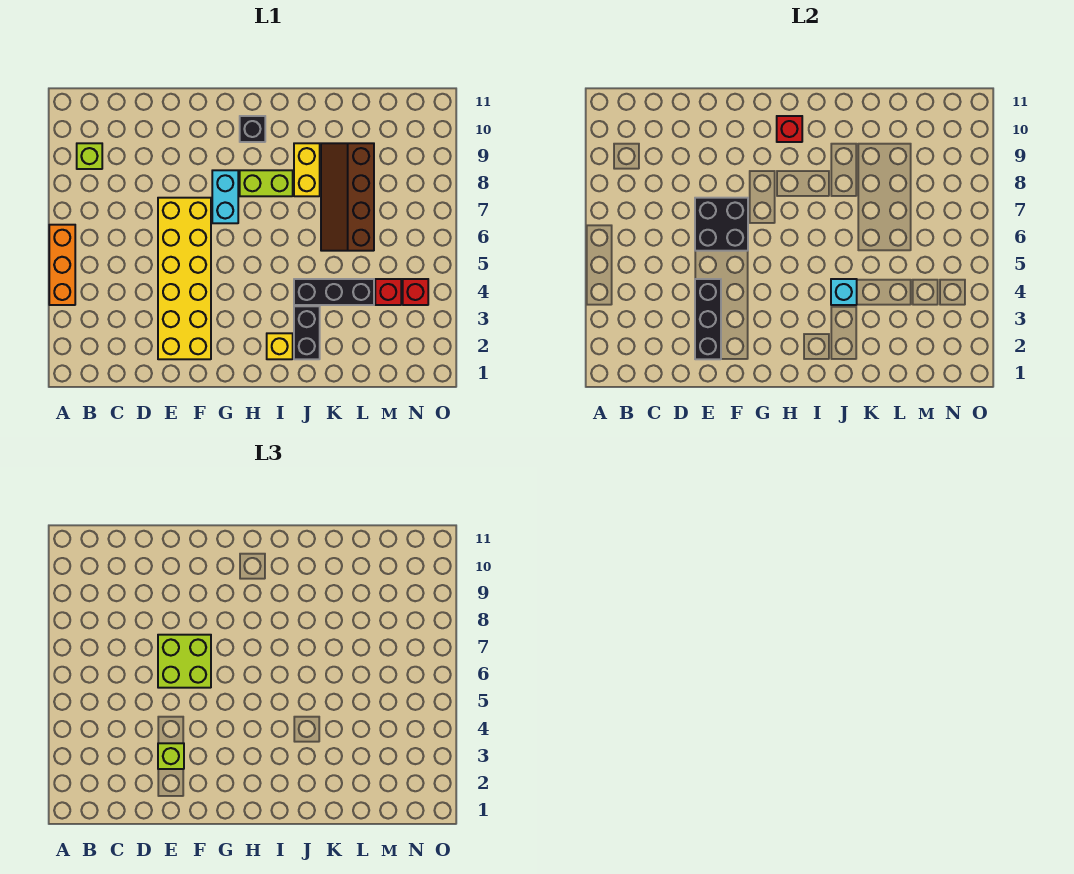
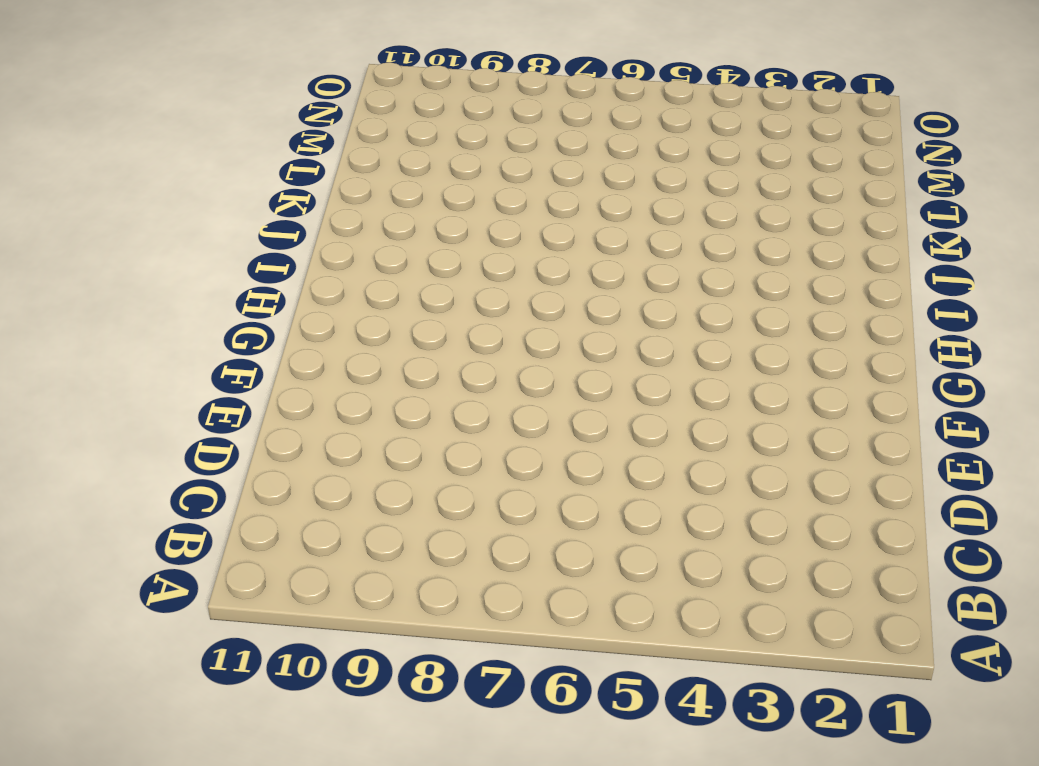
none -> orange 1x3 brick [49,225,75,305]
none -> lime 1x1 brick [77,143,102,169]
none -> yellow 2x6 brick [158,198,211,359]

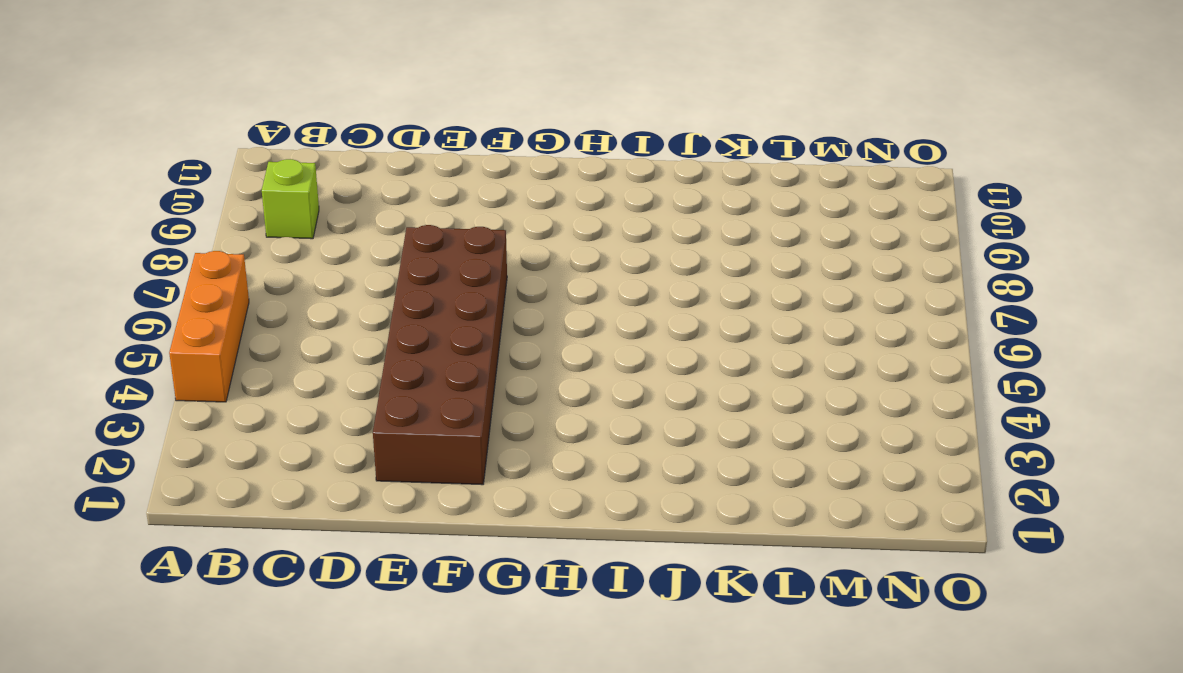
brown 2x6 brick [373,225,507,485] -> yellow 2x6 brick [158,198,211,359]
none -> cyan 1x2 brick [212,170,238,223]
none -> lime 1x2 brick [240,170,293,196]
none -> black 1x1 brick [240,116,265,142]

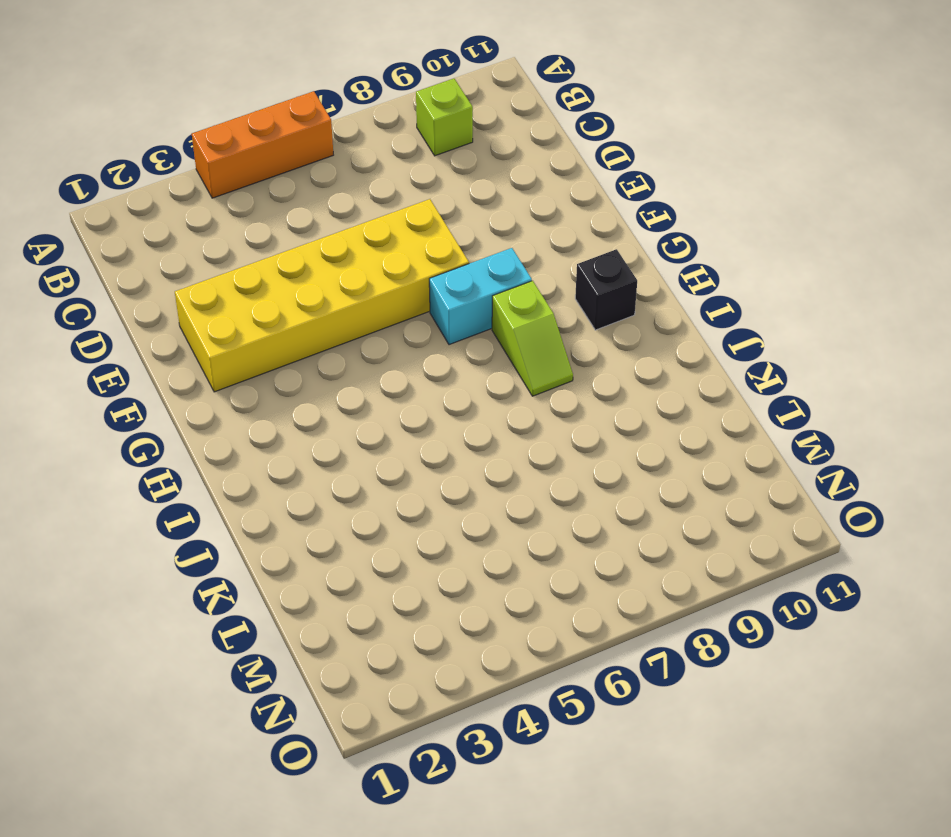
lime 1x2 slope [492,281,573,396] -> lime 1x2 brick [240,170,293,196]
none -> yellow 1x1 brick [267,333,293,359]
none -> black 1x2 brick [294,306,320,359]
none -> black 1x3 brick [294,279,374,305]

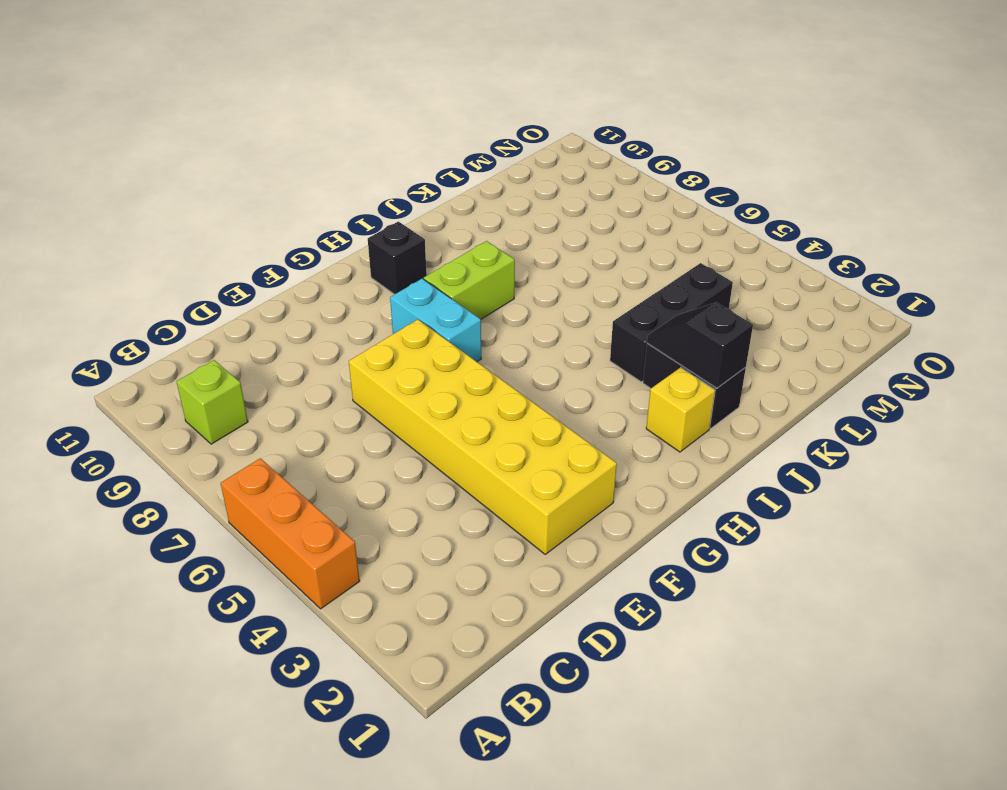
black 1x2 slope [647,302,753,388] -> none
none -> yellow 1x2 brick [294,143,320,196]
none -> brown 2x4 slope [321,143,374,251]
none -> red 1x1 brick [375,279,401,305]

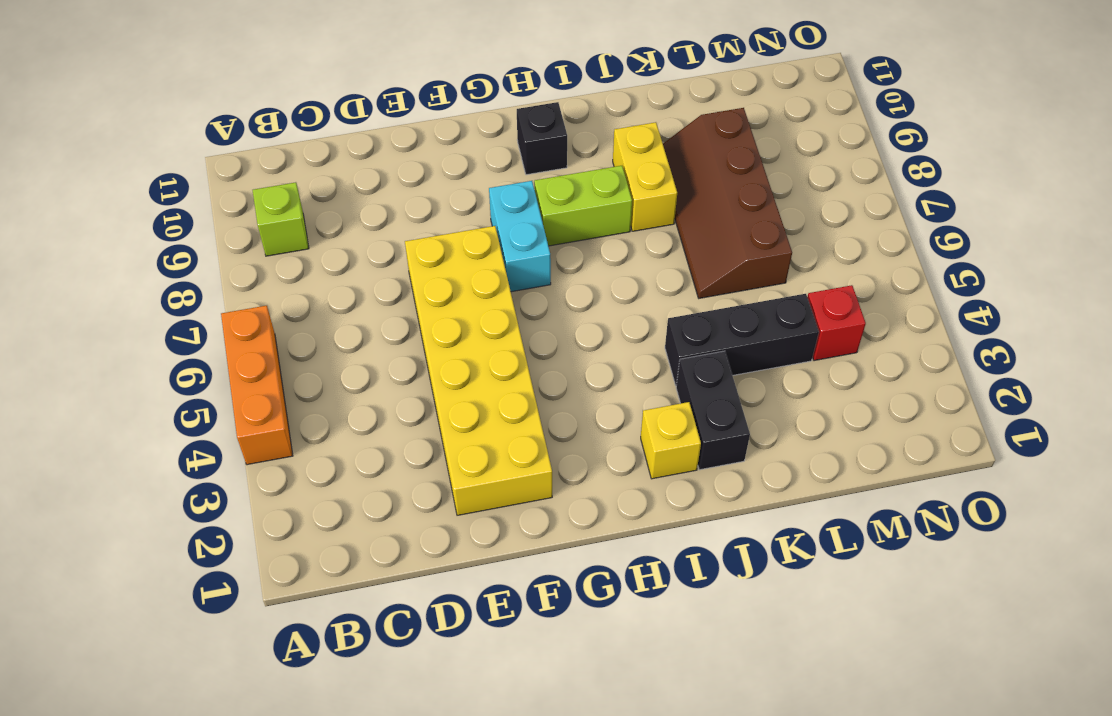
none -> red 1x1 brick [403,279,428,305]
none -> black 1x3 brick [695,279,721,359]
none -> black 2x2 brick [695,198,748,251]

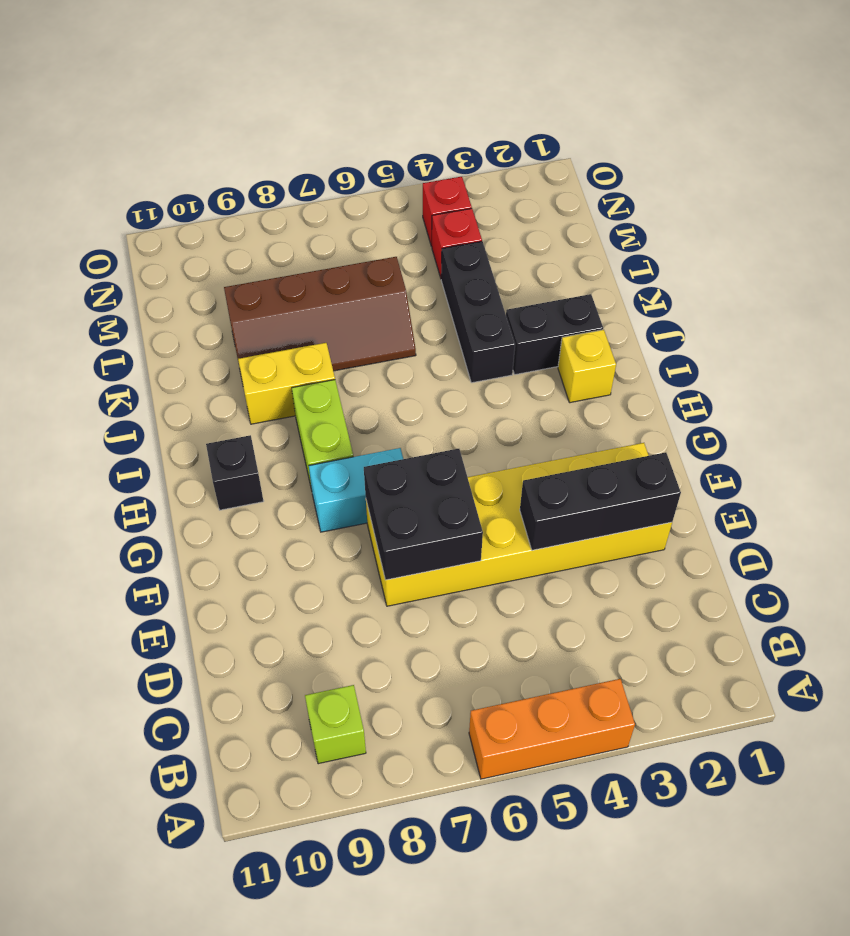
none -> red 1x1 brick [777,116,802,142]
none -> cyan 1x1 brick [831,279,857,305]
none -> lime 1x1 brick [158,743,184,769]

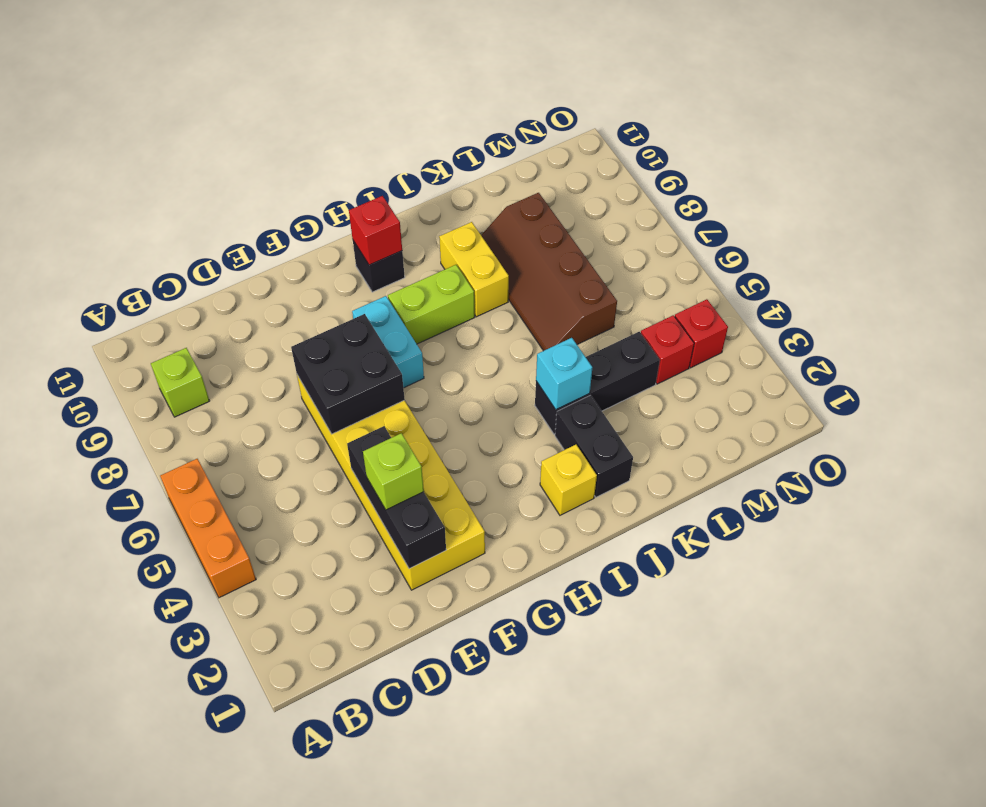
none -> lime 2x2 brick [158,635,211,688]

